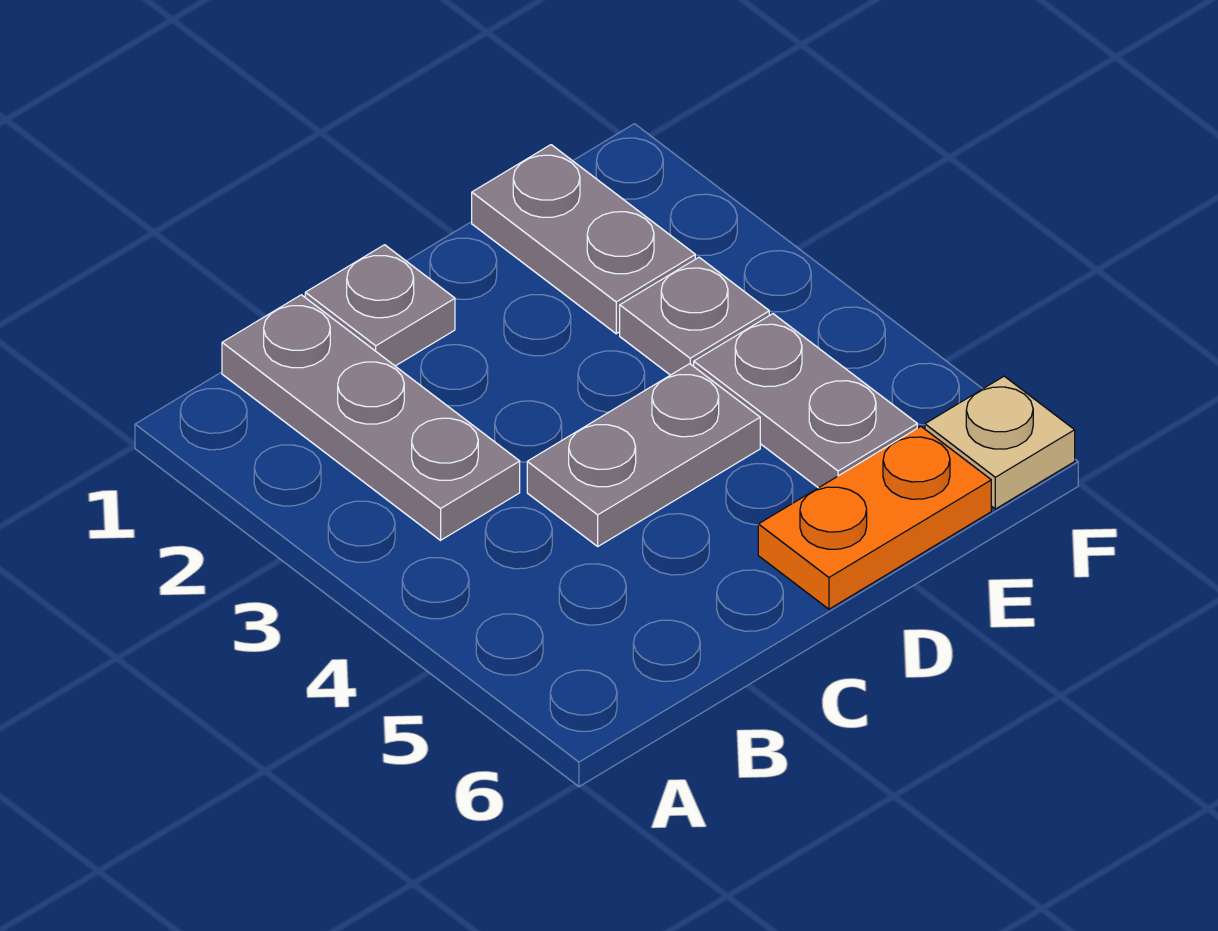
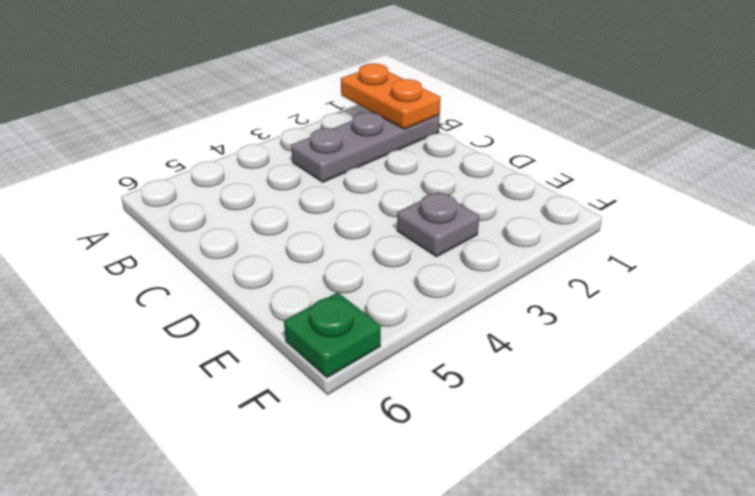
orange 1x2 plate [341,64,441,129] -> orange 1x2 plate moved to [758,426,991,609]
green 1x1 plate [284,292,381,378] -> tan 1x1 plate [925,376,1075,509]
none -> grey 1x1 plate [305,245,455,366]
none -> grey 1x2 plate [527,364,760,546]

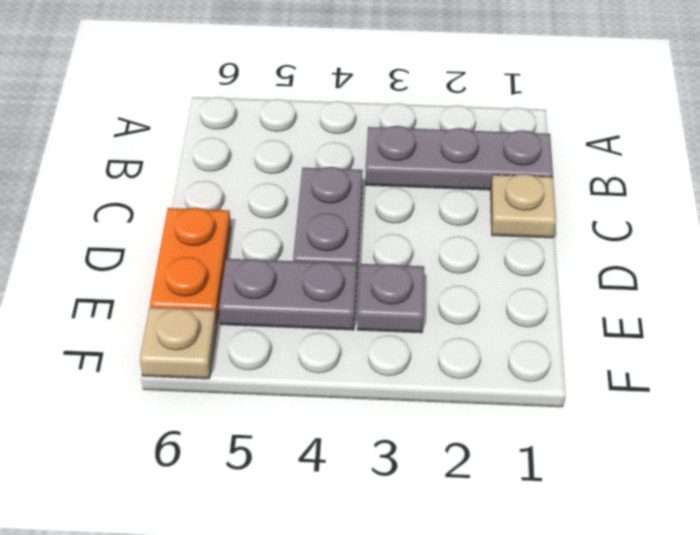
tan 1x1 plate [491,174,556,238] -> grey 1x1 plate [305,245,455,366]
none -> grey 1x2 plate [472,145,695,334]

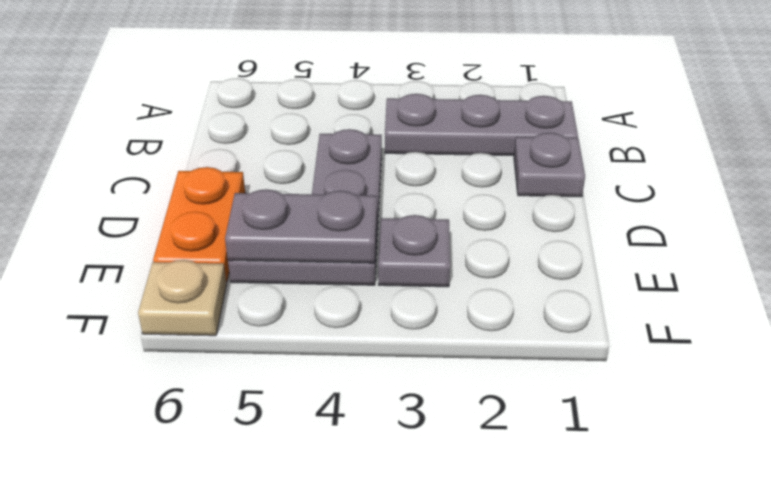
grey 1x2 plate [225,189,377,263] -> grey 1x2 plate moved to [472,145,695,334]

